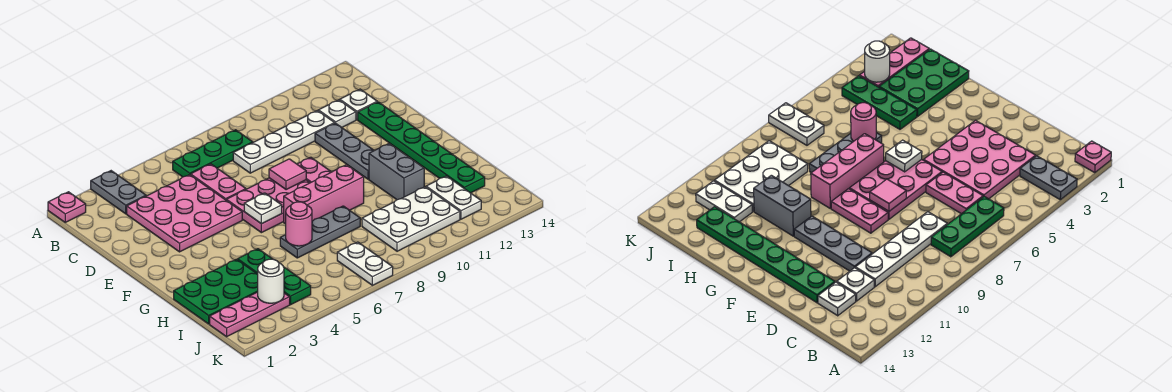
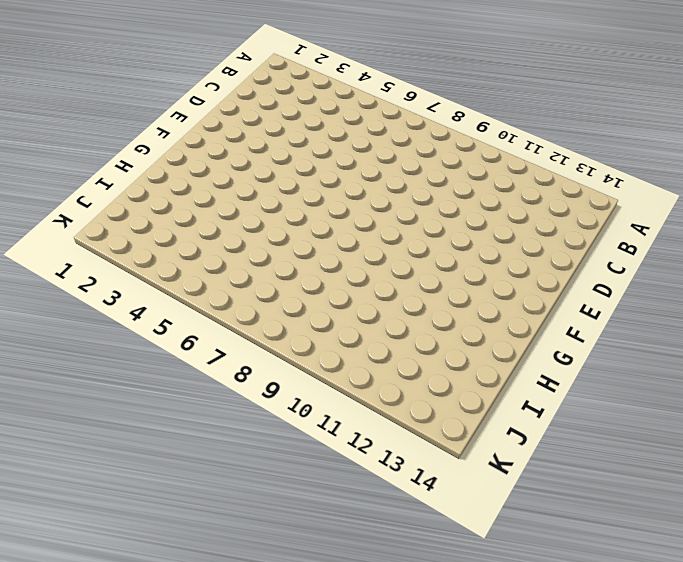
none -> pink 1x1 plate [48,192,86,222]
none -> grey 1x2 plate [91,171,146,214]
none -> green 1x3 plate [173,130,253,177]

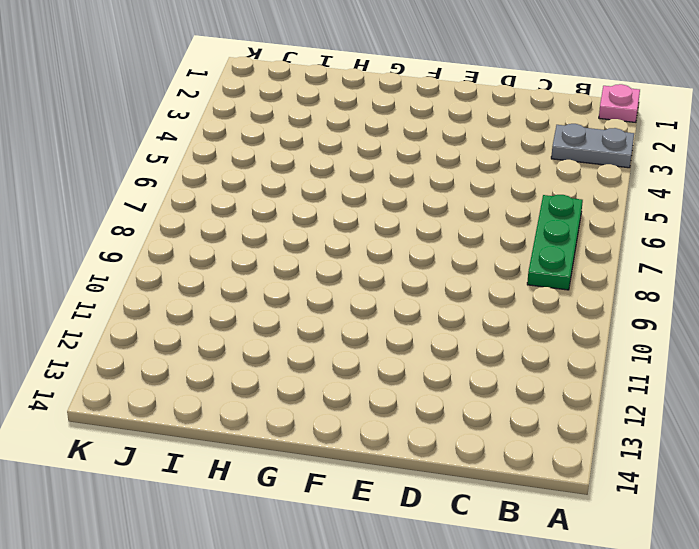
none -> pink 3x3 plate [127,175,242,252]
none -> pink 1x2 plate [191,164,246,200]
none -> white 1x4 plate [233,111,335,173]

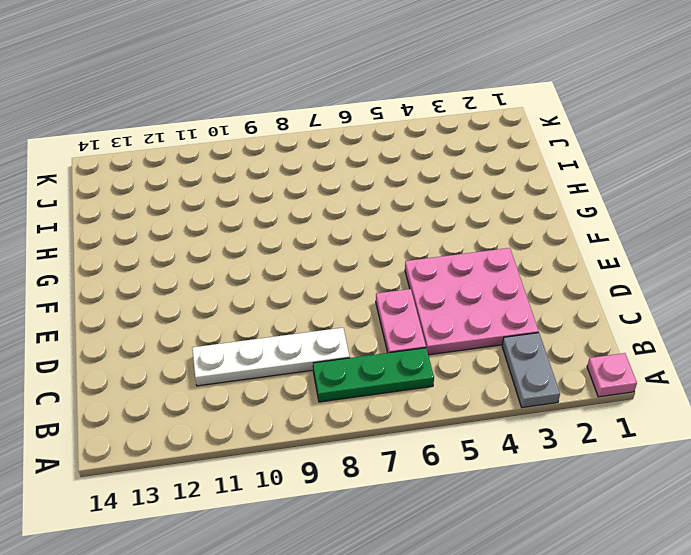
none -> white 1x1 plate [319,100,356,127]
none -> white 1x1 plate [340,89,377,120]
none -> grey 1x3 plate [315,123,374,179]

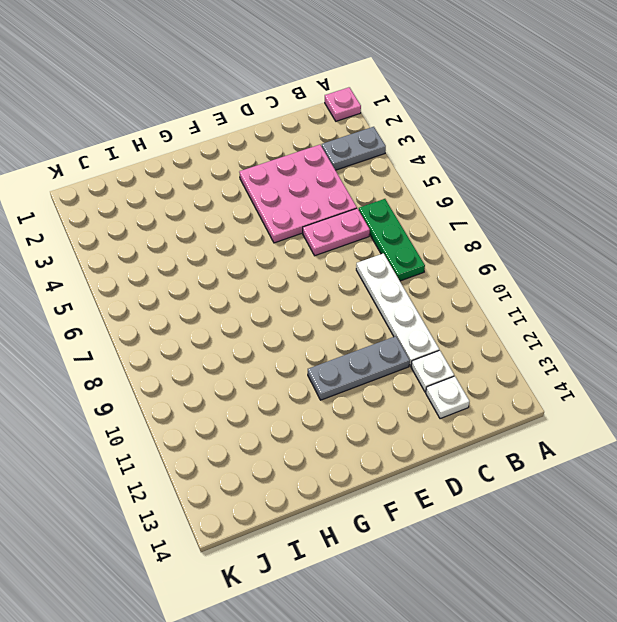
none -> green 1x6 plate [358,102,485,193]
none -> pink 2x3 plate [226,178,310,233]
none -> pink 1x2 plate [297,157,331,183]

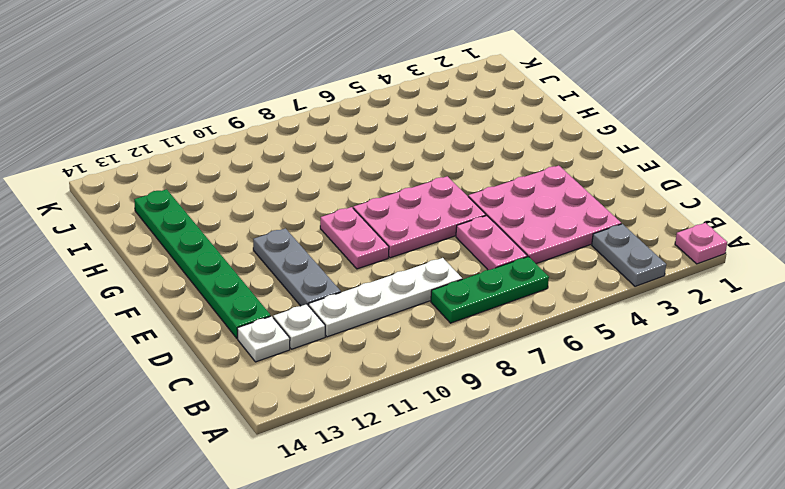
none -> pink 1x3 brick [284,165,364,224]
none -> grey 1x2 brick [369,143,424,200]
none -> green 2x3 plate [174,259,258,324]

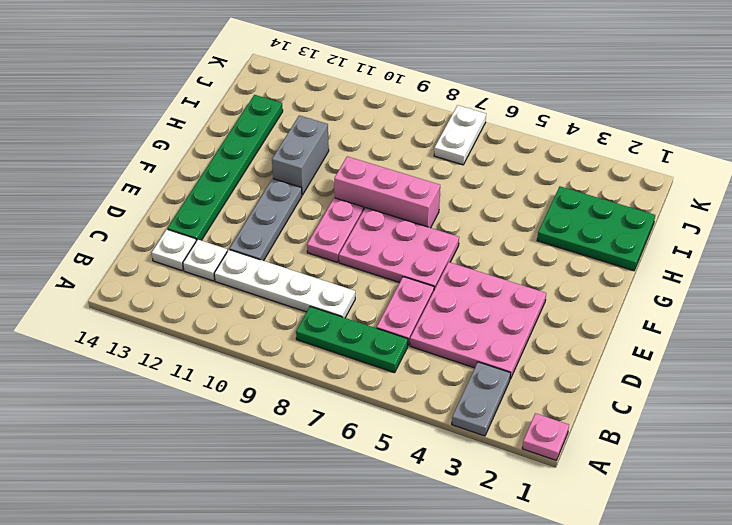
none -> green 1x3 plate [238,249,311,305]
none -> grey 1x3 plate [280,206,360,258]
none -> white 2x3 plate [362,187,460,251]

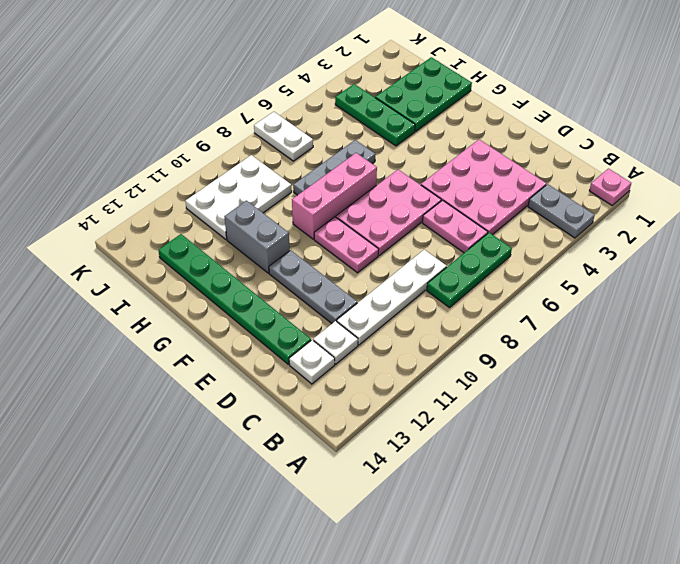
none -> white 1x2 plate [426,176,481,219]
none -> pink 1x3 plate [210,292,290,337]
none -> pink 1x1 tile [269,159,306,190]

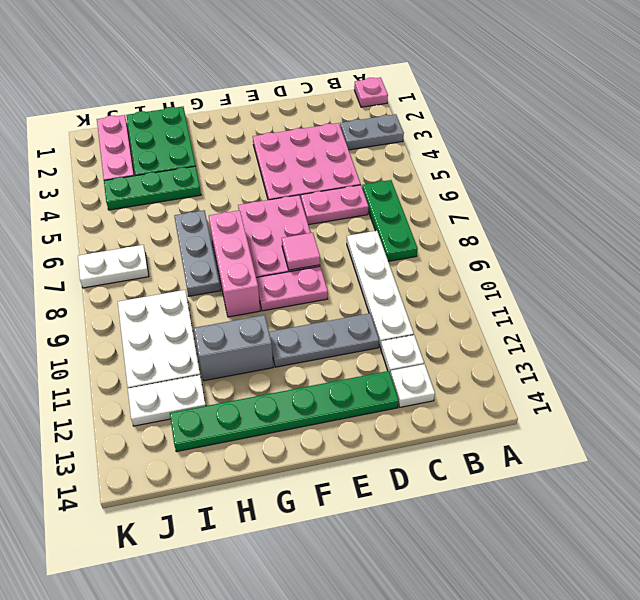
none -> white 1x1 plate [244,193,282,224]
none -> pink 1x1 round brick [286,202,312,246]
none -> white 1x1 round brick [258,259,284,303]

